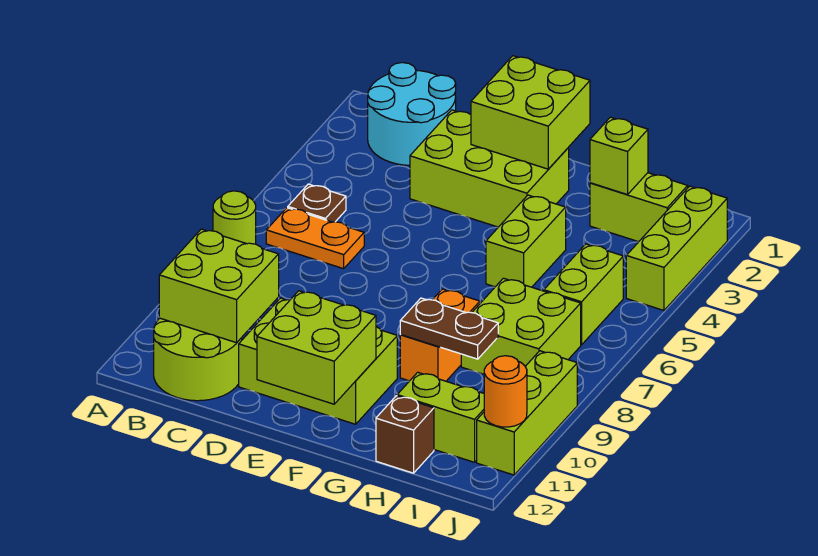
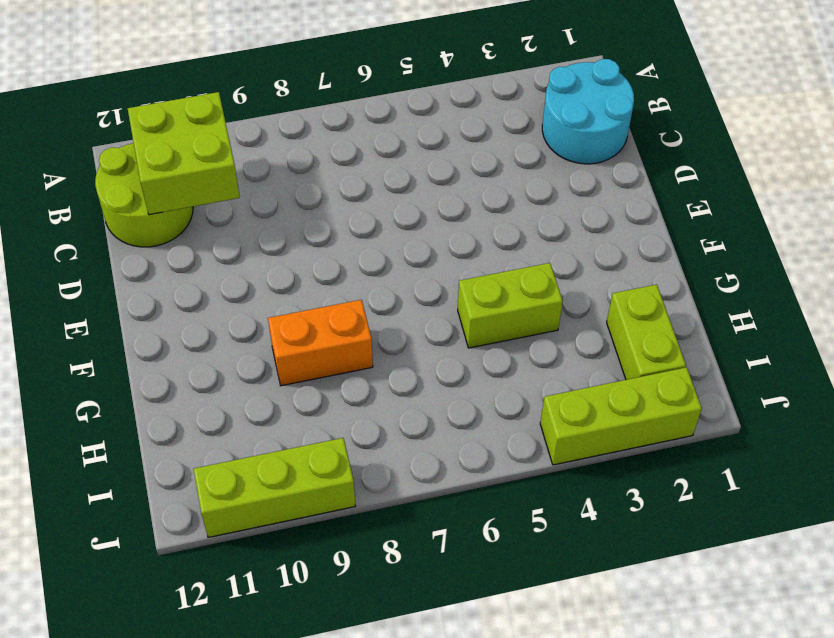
none -> lime 1x1 round brick [213,191,256,244]
none -> brown 1x1 plate [287,184,346,222]
none -> orange 1x2 plate [266,208,364,269]

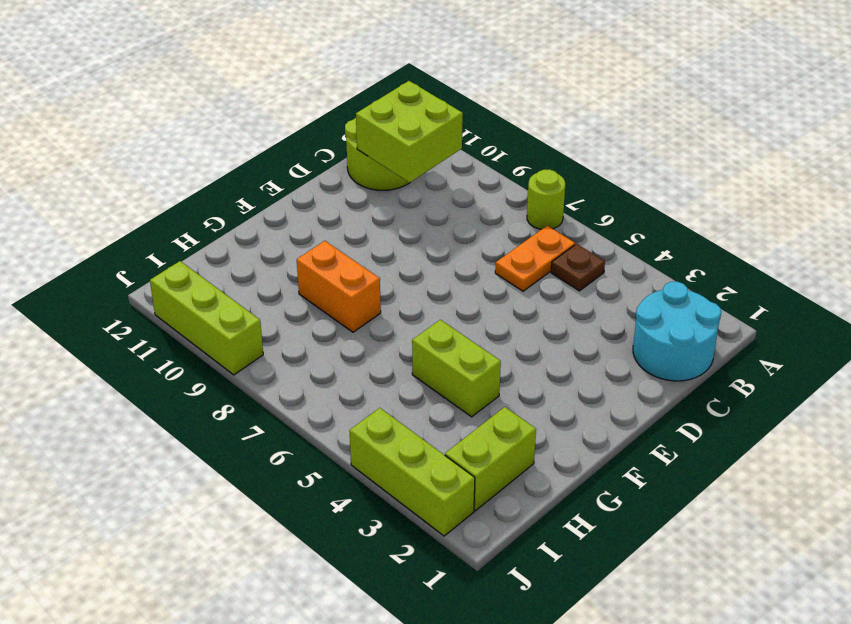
none -> lime 2x3 brick [410,110,569,227]
none -> lime 2x3 brick [239,298,397,424]
none -> lime 2x2 brick [461,278,581,374]

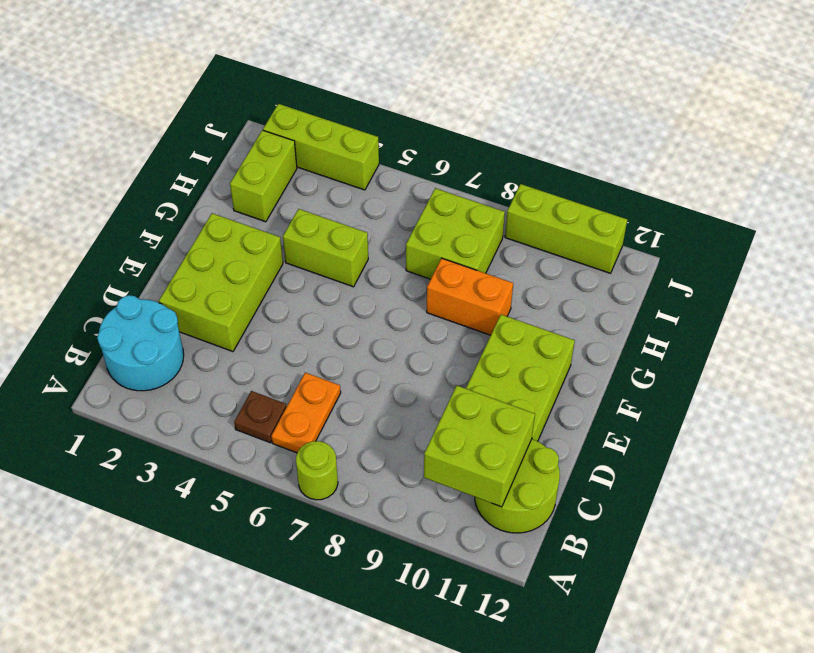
none -> lime 1x2 brick [397,372,484,462]
none -> brown 1x1 brick [376,396,434,473]
none -> lime 1x2 brick [544,244,623,345]

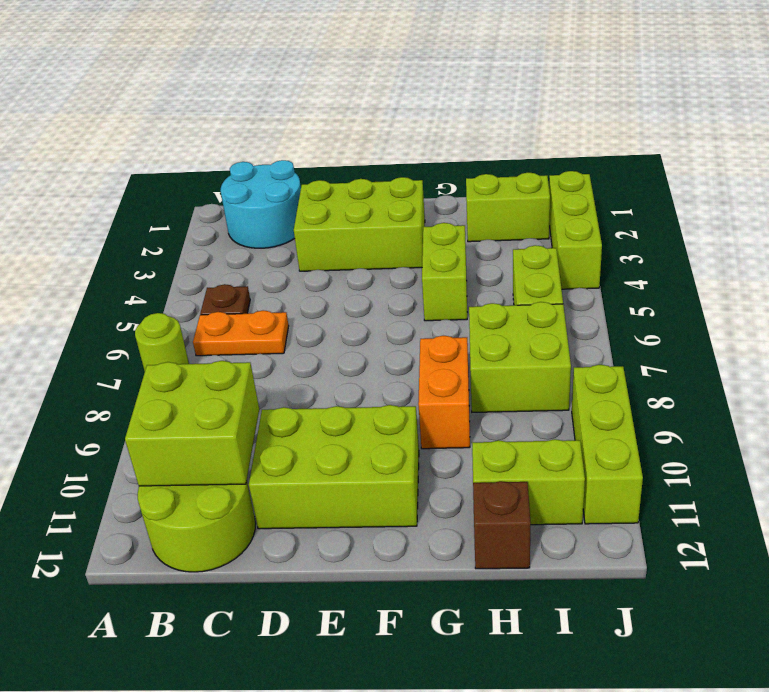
none -> lime 2x2 brick [471,56,590,169]
none -> lime 2x2 brick [257,291,376,404]
none -> brown 1x2 plate [400,298,498,359]

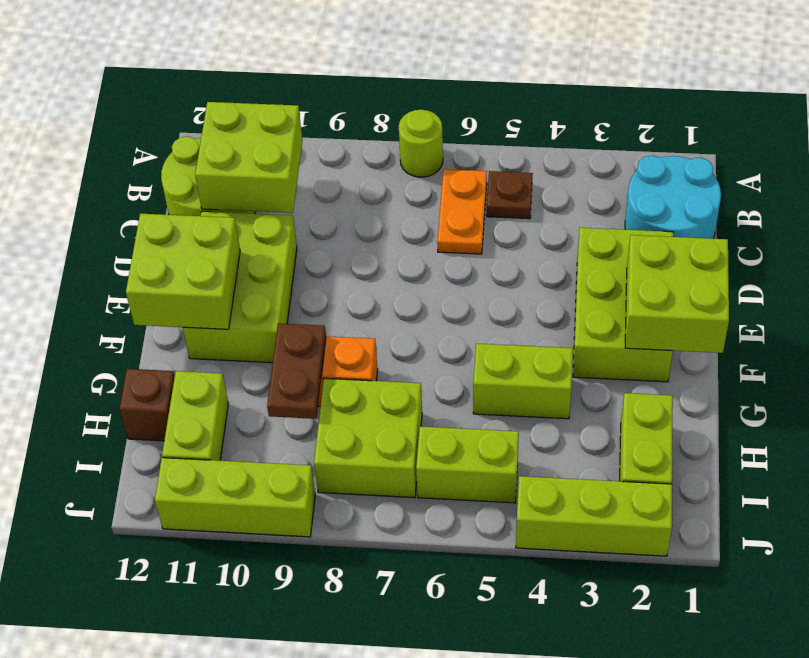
none -> lime 1x1 brick [590,117,648,195]
none -> orange 1x1 round brick [484,356,527,427]

